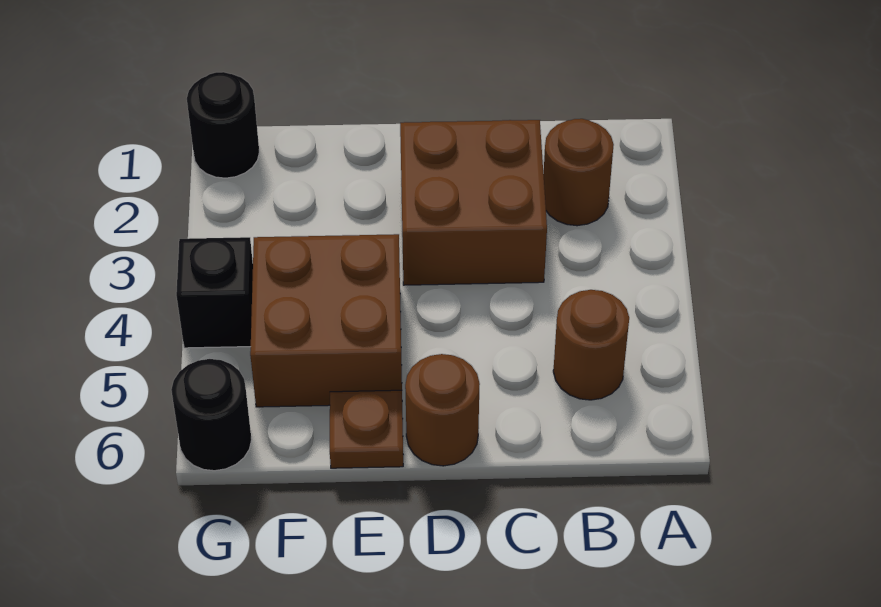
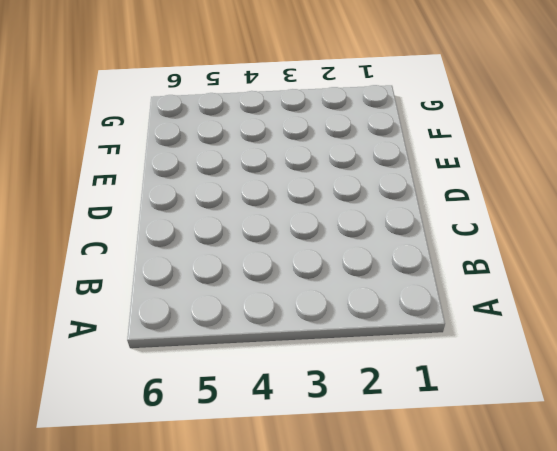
none -> brown 1x1 round brick [543,119,614,226]
none -> brown 1x1 round brick [553,290,629,400]

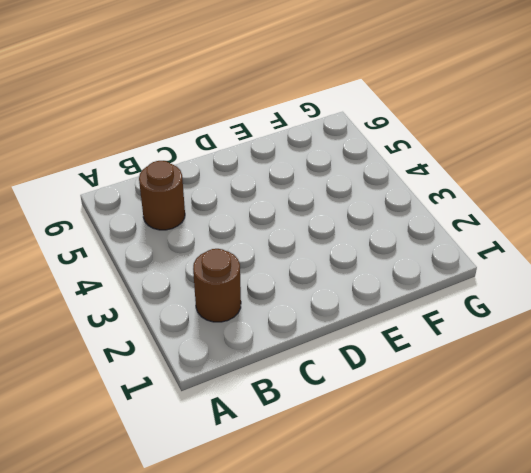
none -> brown 2x2 brick [400,120,547,285]
none -> brown 1x1 round brick [405,354,480,466]

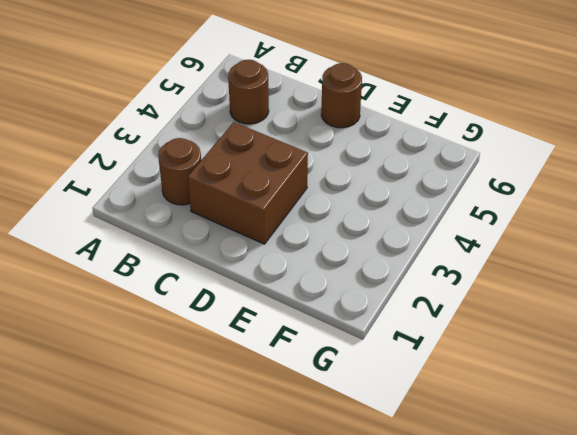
none -> brown 2x2 brick [250,234,402,407]
none -> brown 1x1 plate [330,390,403,468]

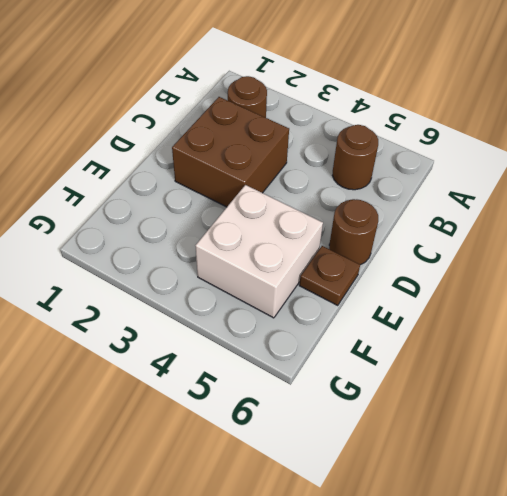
white 2x2 brick [195,185,323,318] -> brown 2x2 brick [250,234,402,407]
none -> black 1x1 round brick [187,72,259,178]
none -> black 1x1 brick [176,237,253,348]

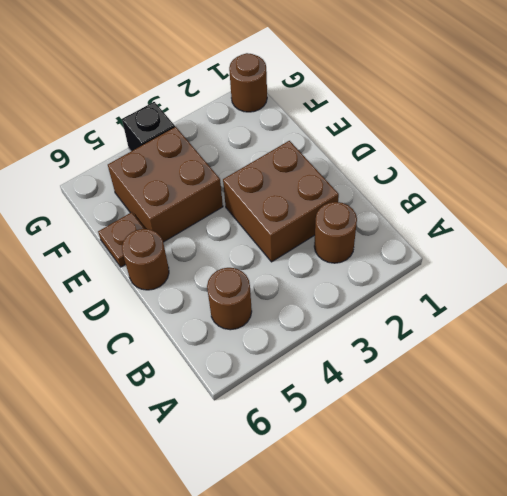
brown 1x1 round brick [229,53,267,112] -> black 1x1 round brick [187,72,259,178]
none -> black 1x1 round brick [171,359,252,471]

